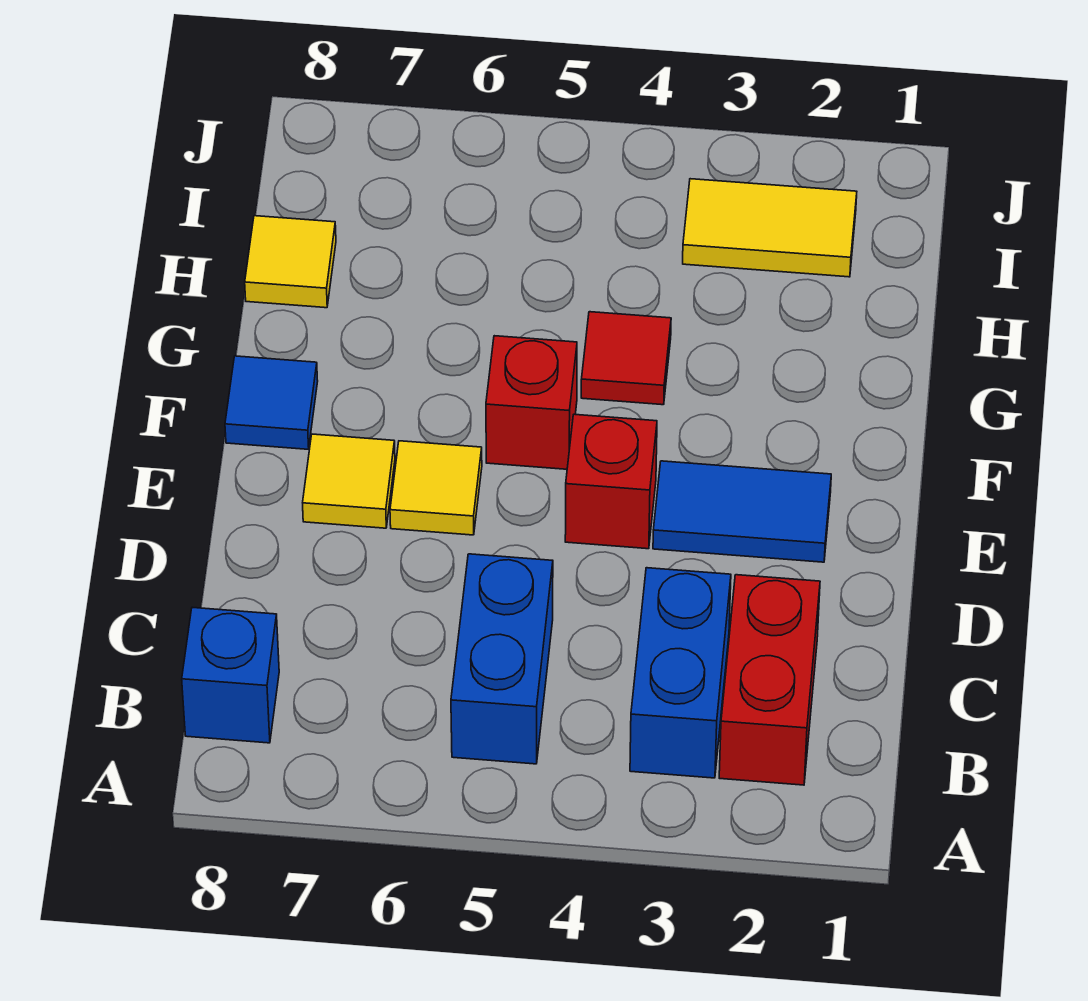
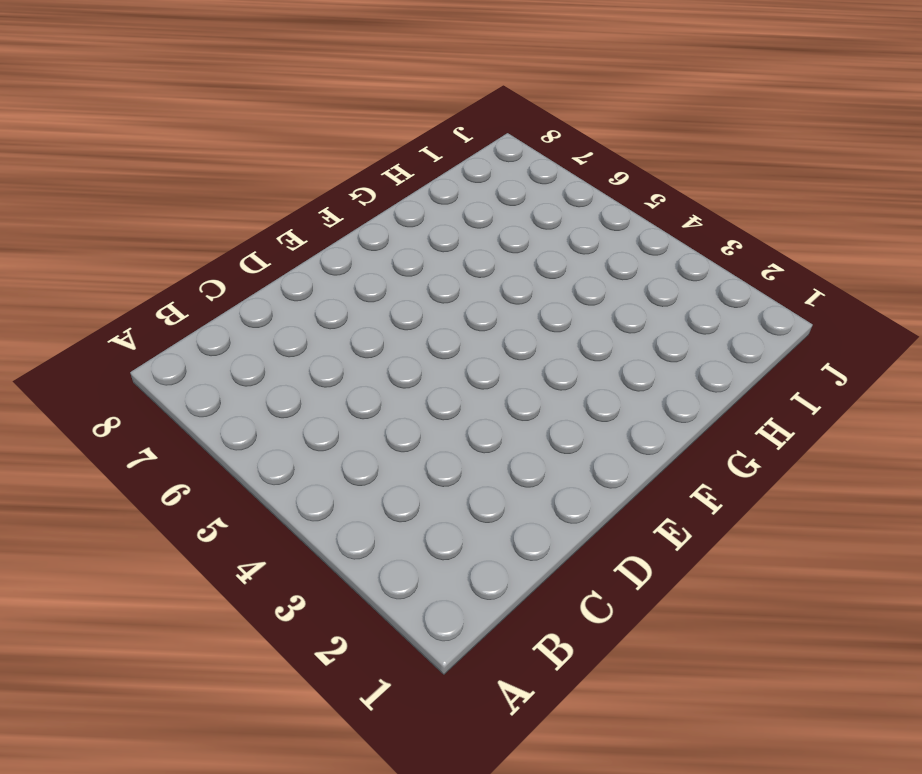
none -> red 1x2 brick [719,575,820,785]
none -> blue 1x2 brick [630,568,731,778]
none -> blue 1x2 brick [451,554,553,764]

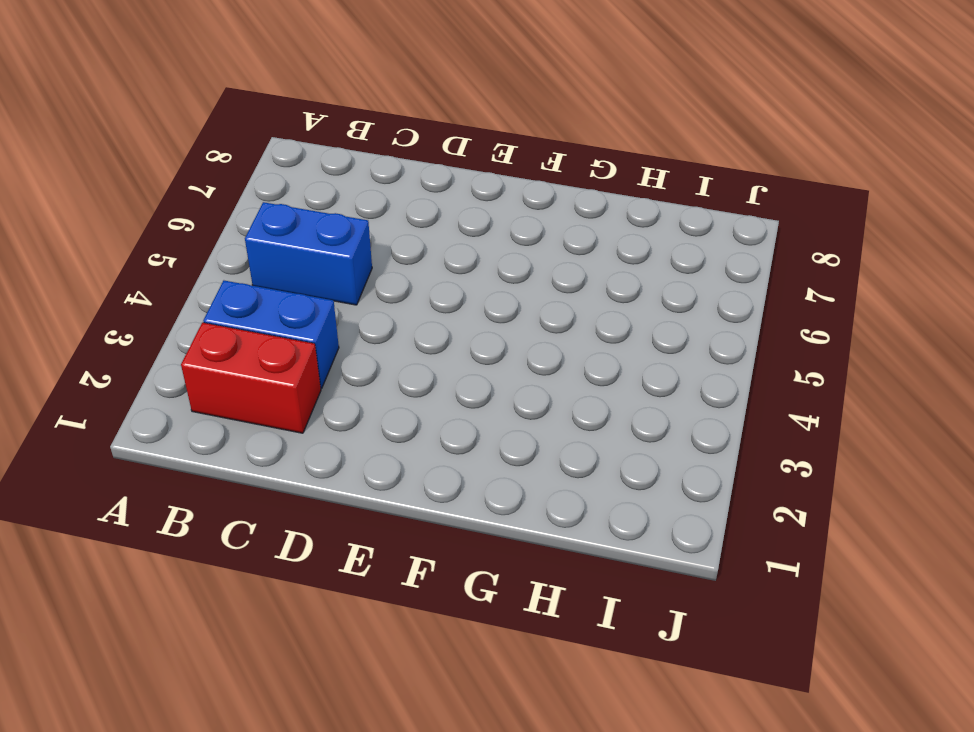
none -> blue 1x1 brick [182,607,279,743]
none -> blue 1x2 tile [653,461,831,562]
none -> red 1x1 brick [565,414,657,549]

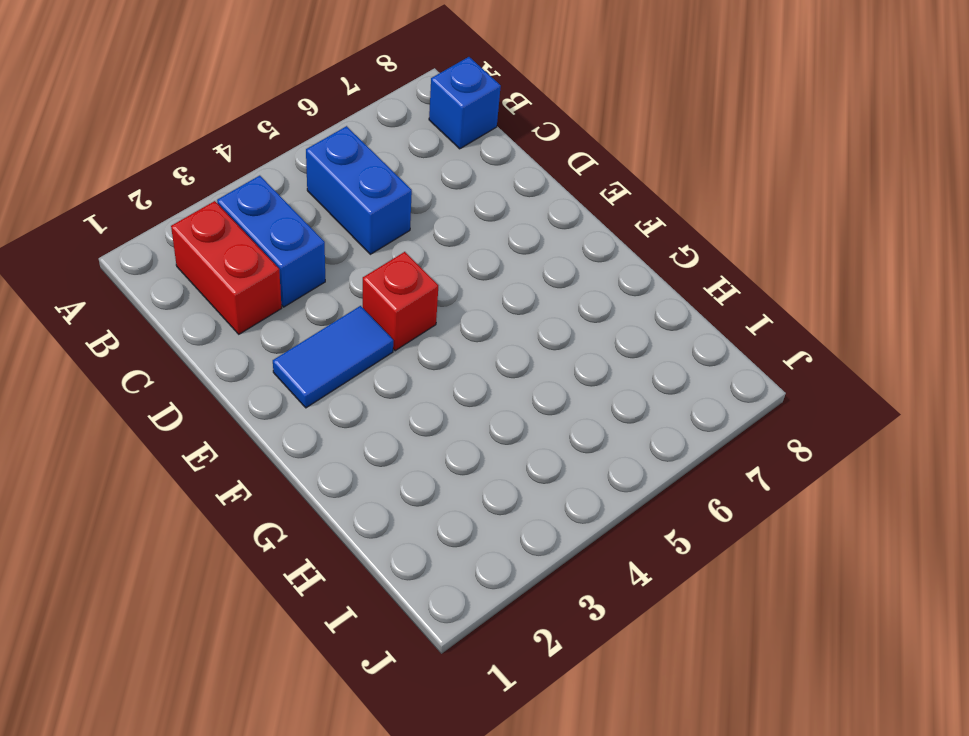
none -> yellow 1x1 tile [390,441,482,535]
none -> yellow 1x1 tile [303,434,395,528]
none -> red 1x1 brick [486,336,577,469]

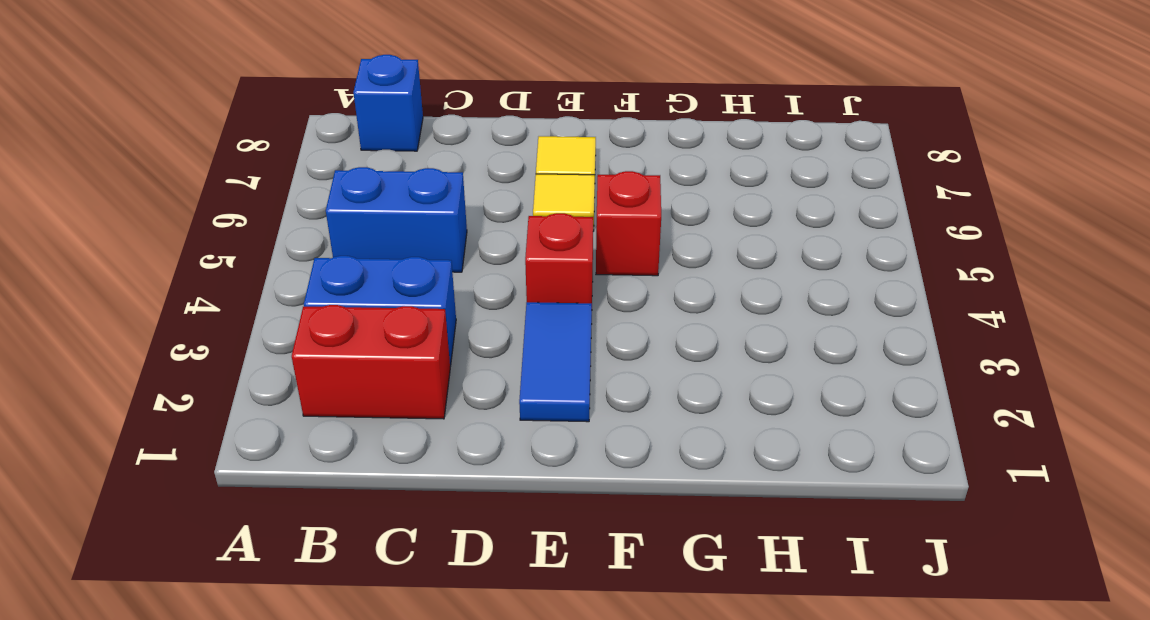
none -> blue 1x1 tile [225,356,318,449]
none -> red 1x1 tile [581,312,671,405]
none -> yellow 1x1 tile [245,216,336,308]

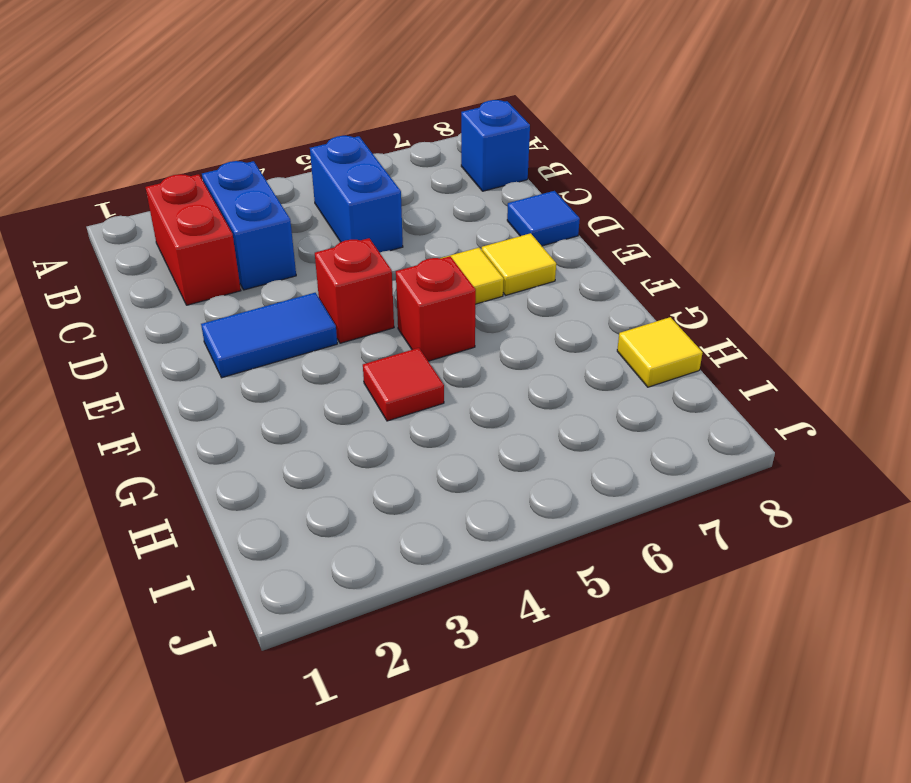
blue 1x1 tile [507,191,580,246] -> blue 1x1 tile moved to [225,356,318,449]
none -> yellow 1x2 tile [683,179,857,277]

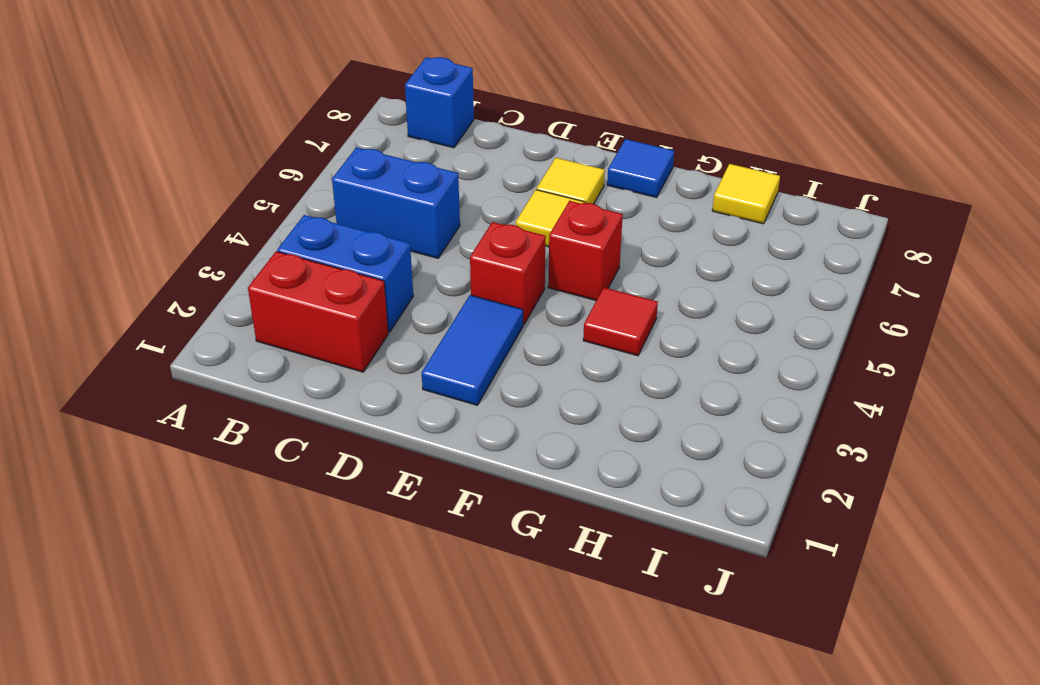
none -> yellow 1x2 tile [683,179,857,277]

